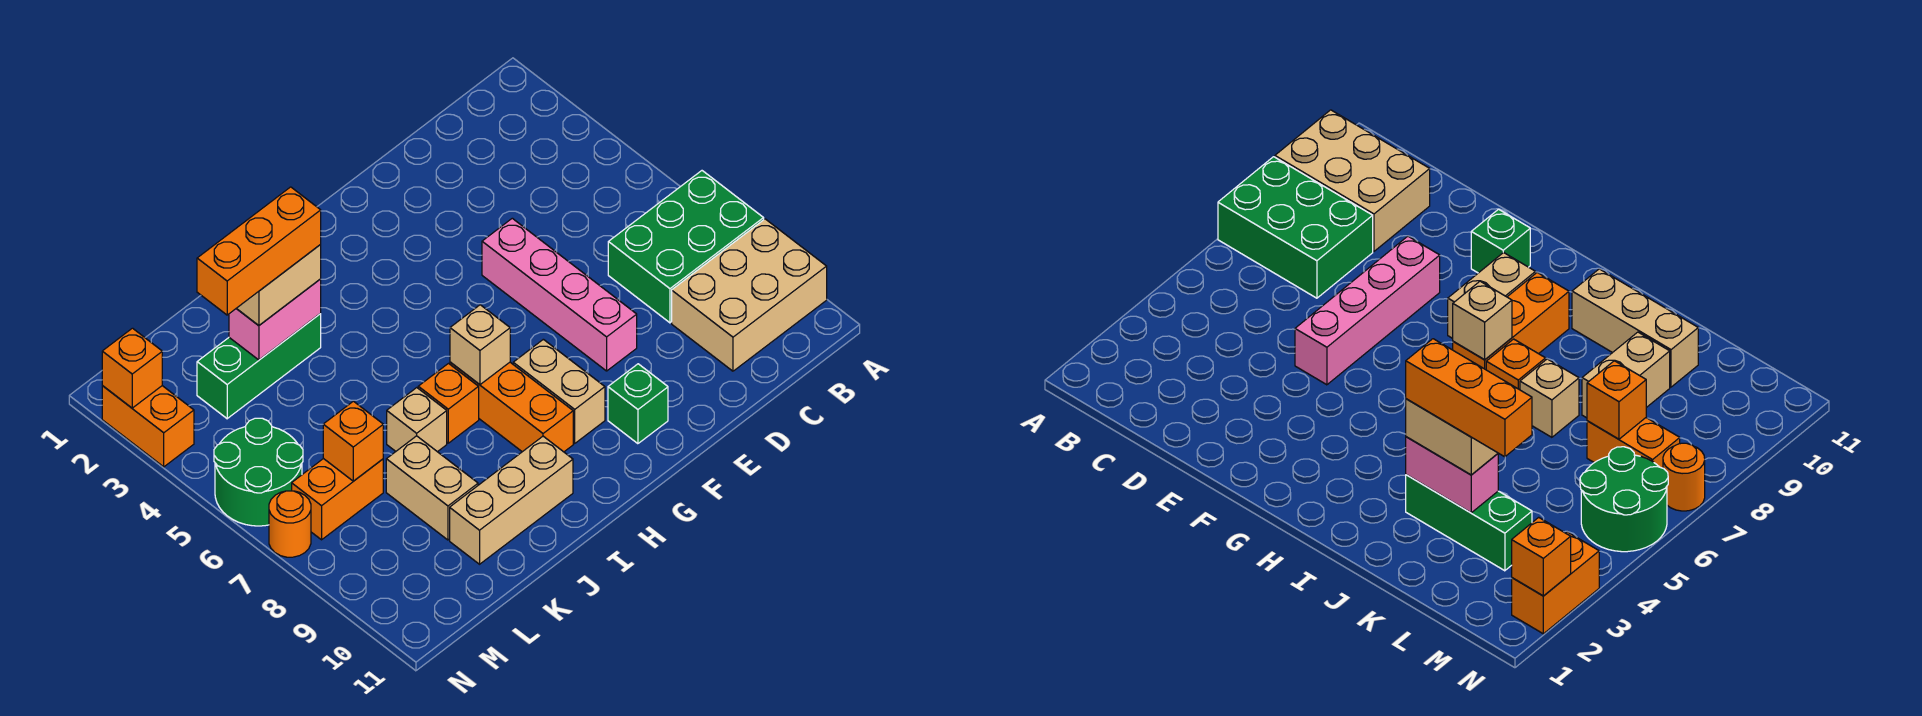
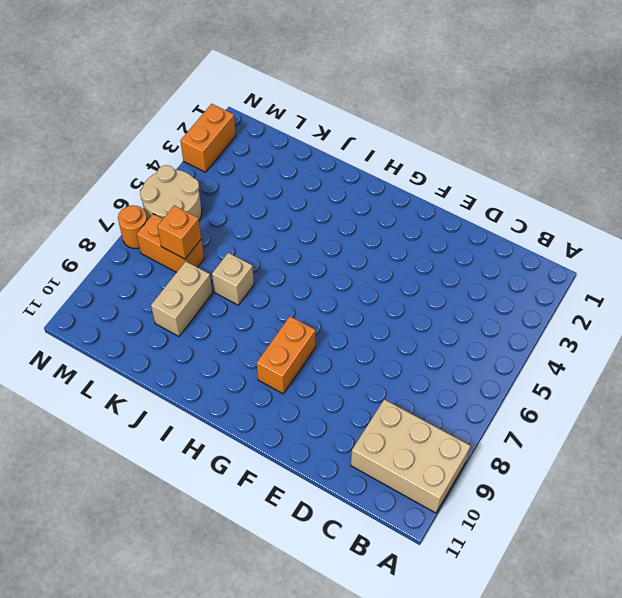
orange 1x2 brick [257,316,315,394] -> tan 1x2 brick [513,339,605,443]
tan 2x2 round brick [140,165,202,221] -> green 2x2 round brick [214,418,303,526]
none -> green 2x3 brick [608,171,764,323]
none -> pink 1x4 brick [482,218,637,371]
none -> green 1x1 brick [608,364,668,444]

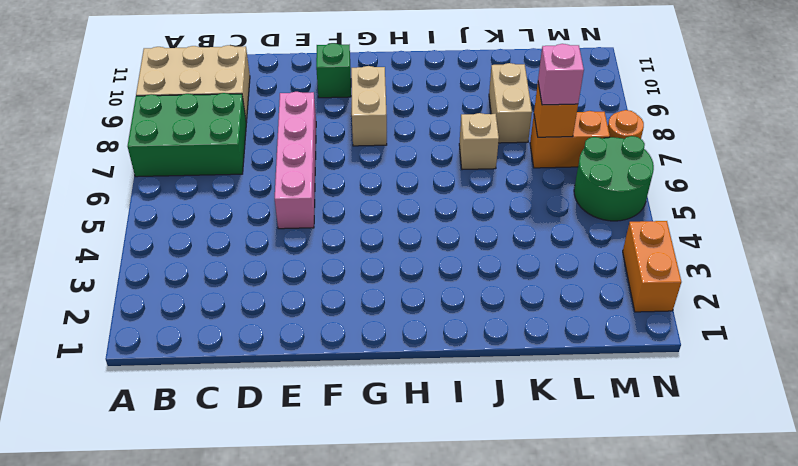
pink 1x1 brick [538,44,584,105] -> none
none -> orange 1x3 brick [450,362,573,452]
none -> orange 1x1 brick [418,364,479,443]
none -> tan 1x3 brick [450,436,573,564]

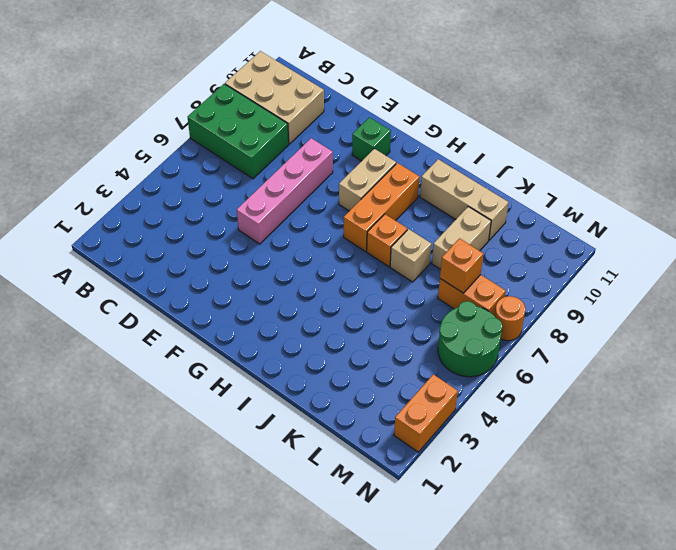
none -> green 1x3 brick [197,314,321,419]
none -> tan 1x1 brick [450,305,510,385]
none -> pink 1x2 brick [229,279,321,360]

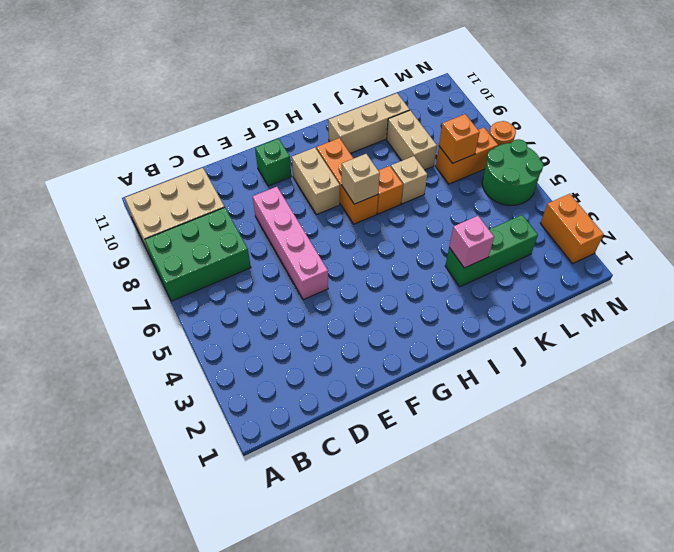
pink 1x1 brick [449,216,494,268] -> pink 1x2 brick [229,279,321,360]
none -> orange 1x1 brick [102,328,162,408]
none -> tan 1x2 brick [237,245,321,326]
none -> orange 1x3 brick [197,187,321,315]

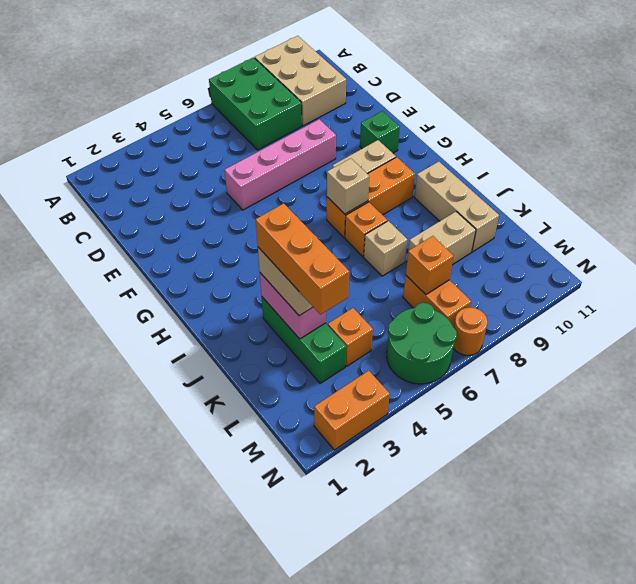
orange 1x1 brick [328,308,373,366] -> orange 1x1 brick moved to [102,328,162,408]

